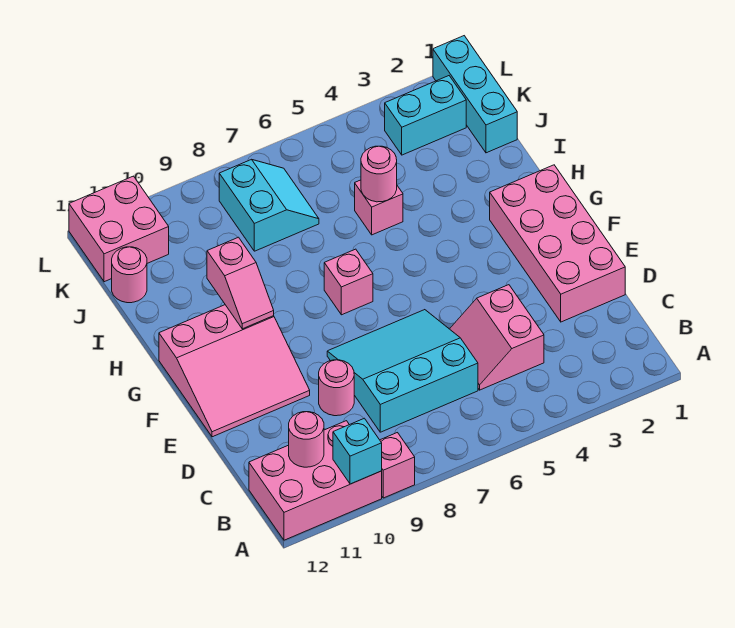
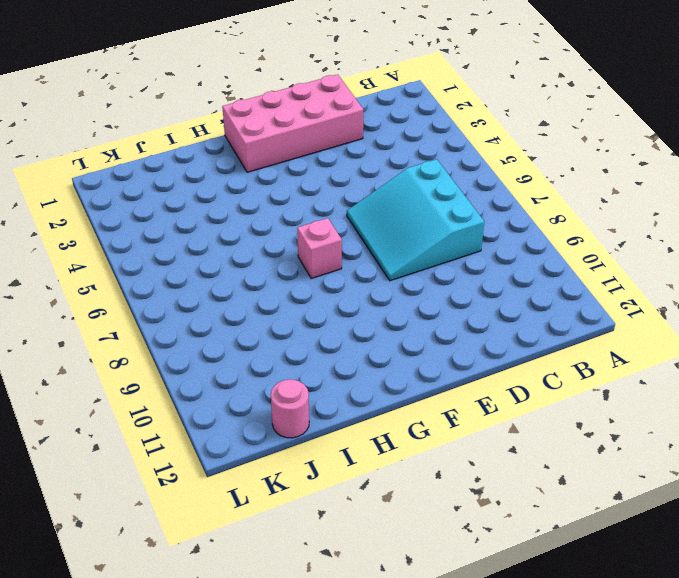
none -> pink 1x1 brick [380,433,415,498]
none -> pink 2x3 brick [249,421,382,540]
none -> pink 2x2 slope [450,285,544,390]

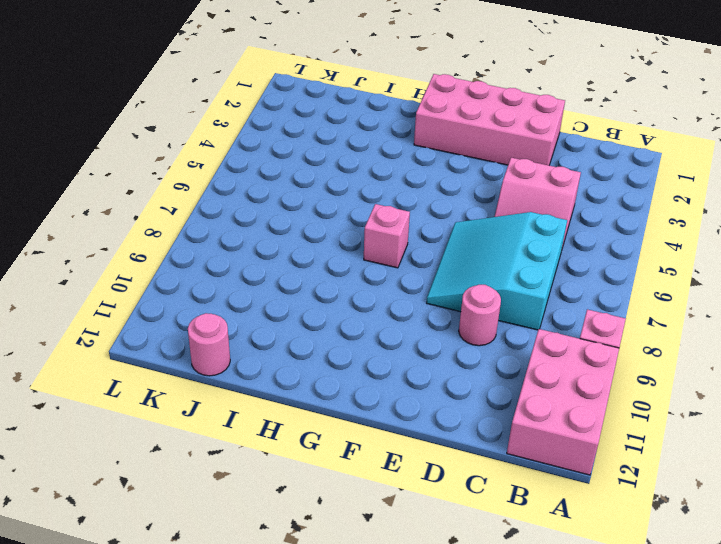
none -> pink 3x3 slope [159,305,310,437]
none -> pink 1x1 brick [355,180,403,235]
none -> cyan 1x3 brick [433,36,517,153]

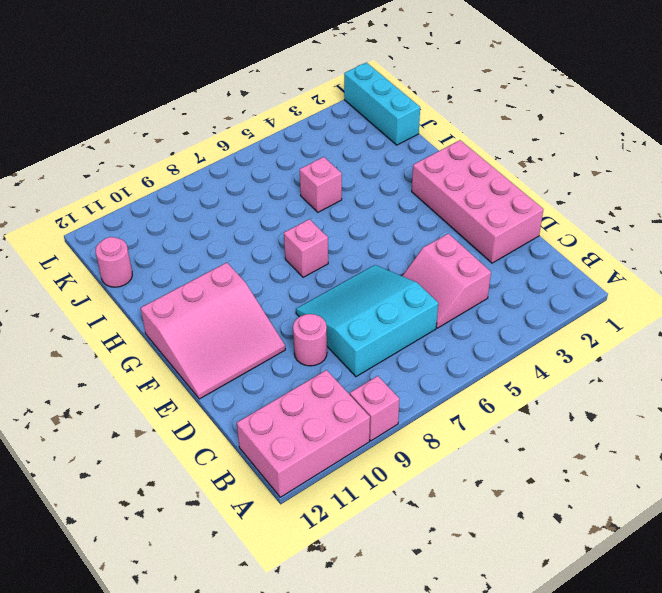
none -> cyan 2x2 slope [219,159,319,251]
none -> cyan 1x2 brick [385,76,466,155]
none -> pink 2x2 brick [69,176,169,282]

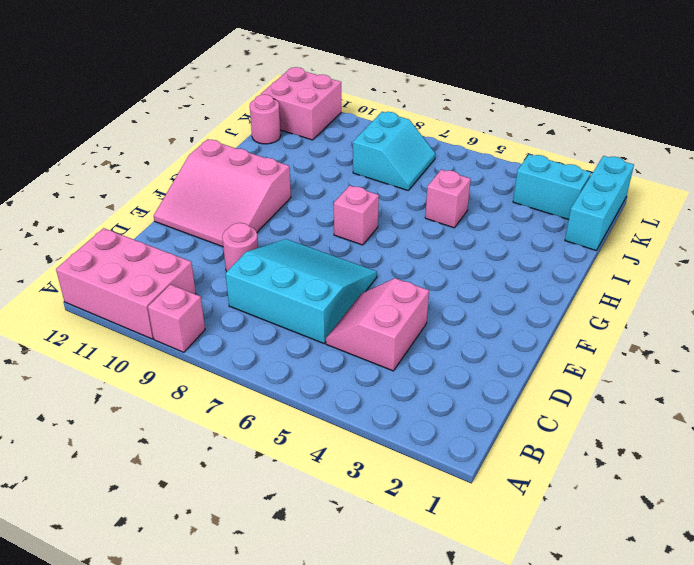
none -> pink 2x4 brick [490,165,625,322]
none -> cyan 1x1 brick [333,418,382,484]
none -> pink 1x1 round brick [289,412,324,467]

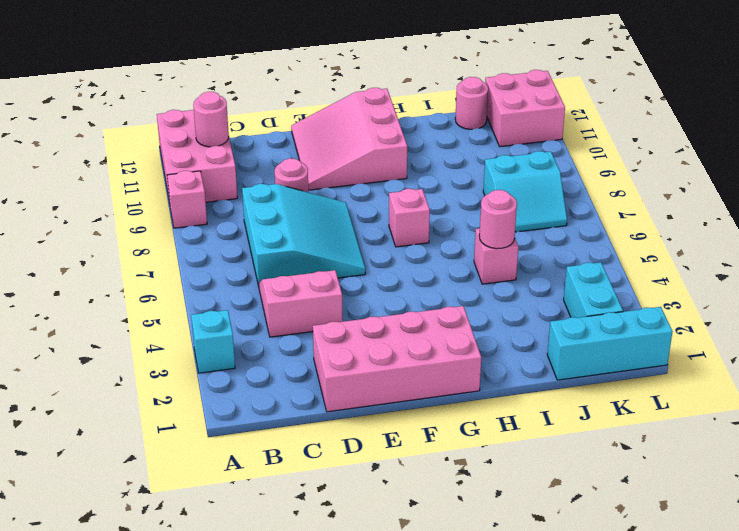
cyan 1x1 brick [191,310,235,373] -> cyan 1x1 brick moved to [333,418,382,484]
none -> pink 1x2 slope [207,237,274,329]

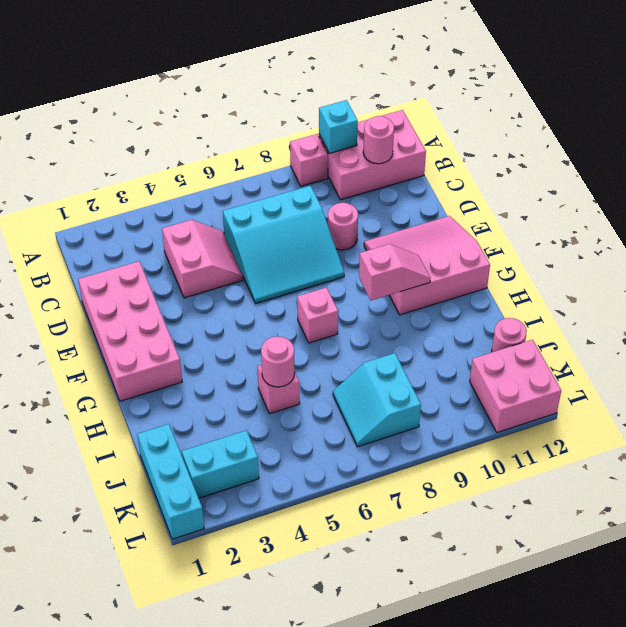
pink 1x2 slope [359,244,430,300] -> pink 1x2 slope turned to [207,237,274,329]

